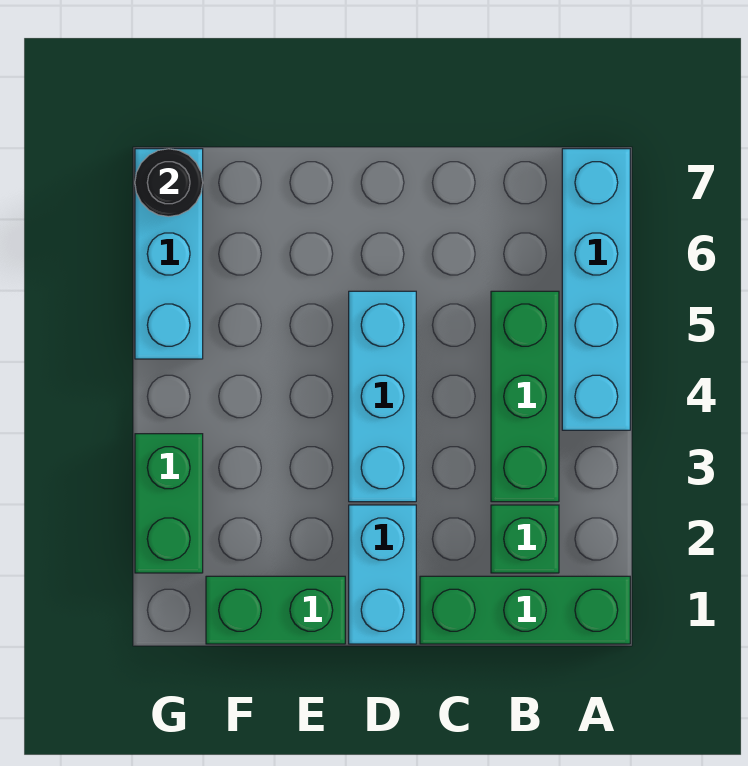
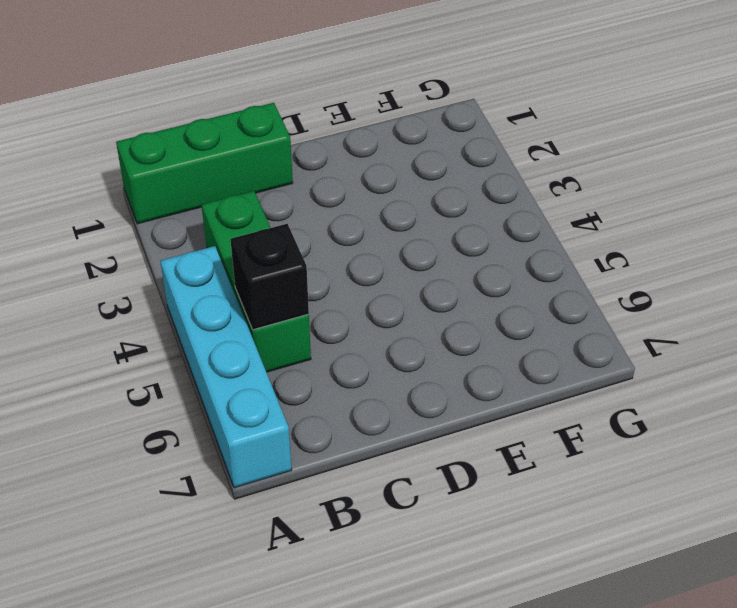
black 1x1 brick [230,224,309,330] -> none
none -> green 1x1 brick [491,505,559,573]
none -> cyan 1x2 brick [349,505,416,644]

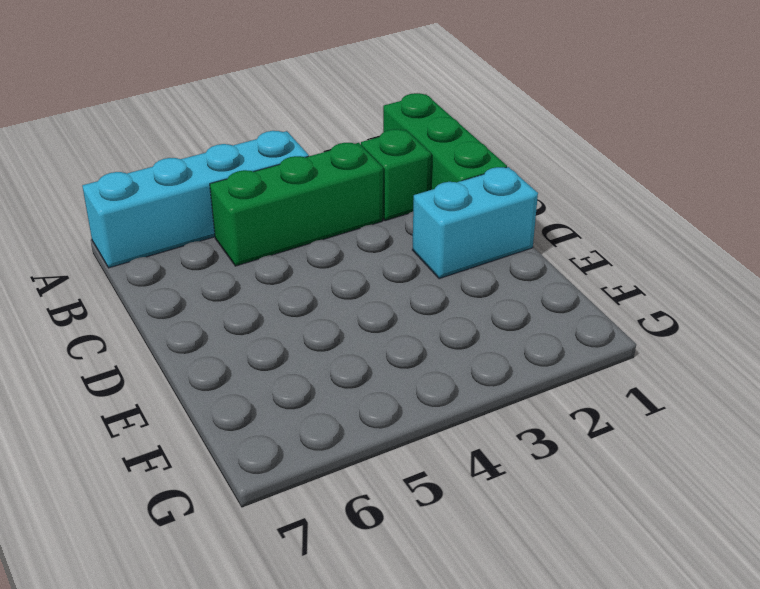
none -> cyan 1x3 brick [349,291,416,502]
none -> green 1x2 brick [206,576,345,644]

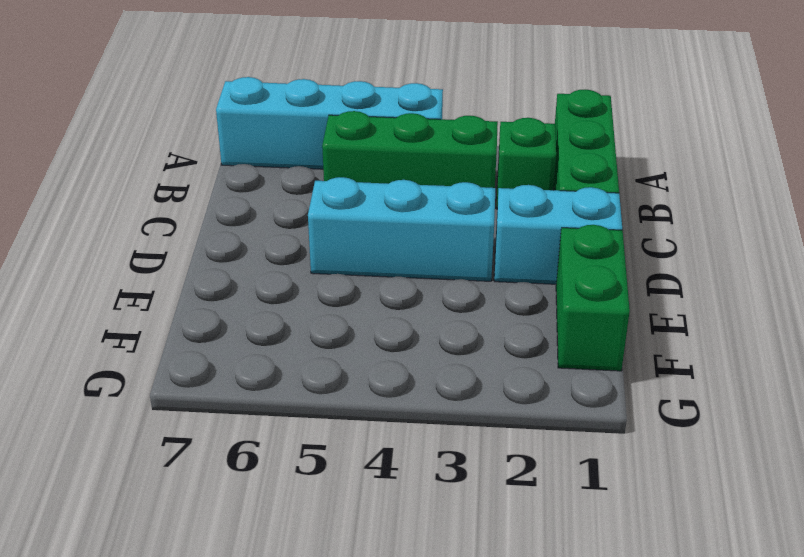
none -> green 1x2 brick [135,434,203,573]
none -> cyan 1x3 brick [135,149,203,359]

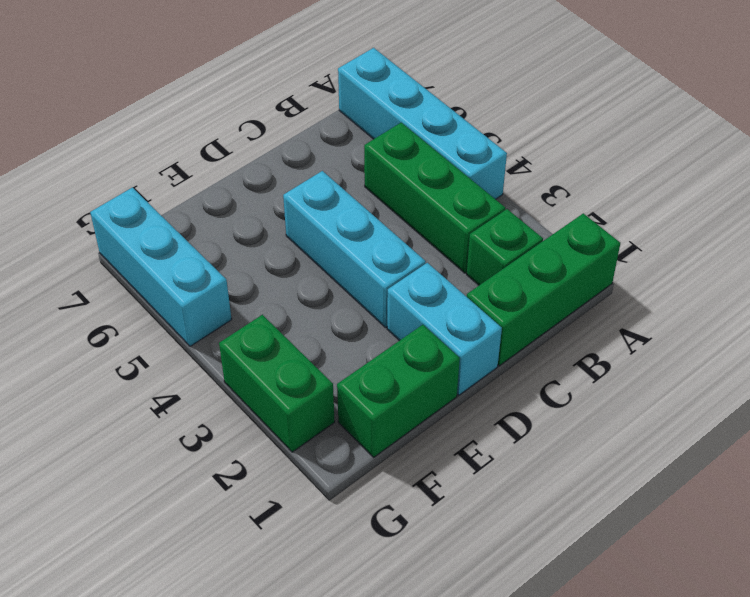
none -> black 1x1 round brick [135,149,203,217]

